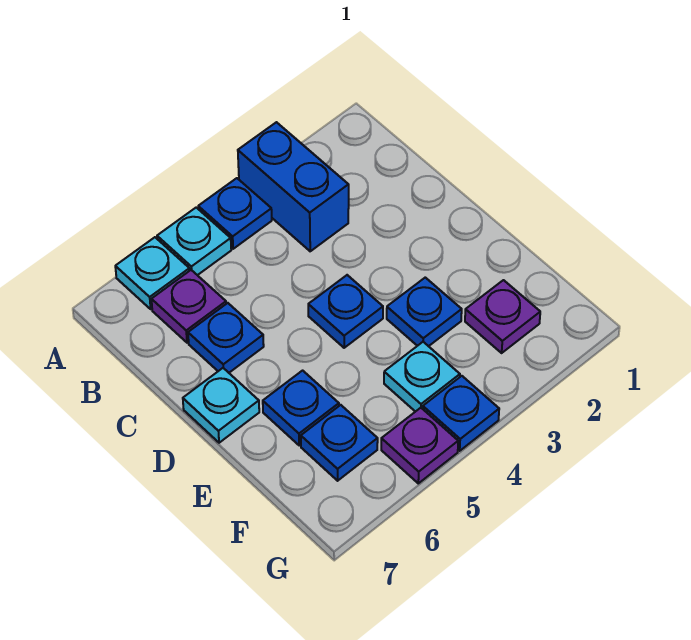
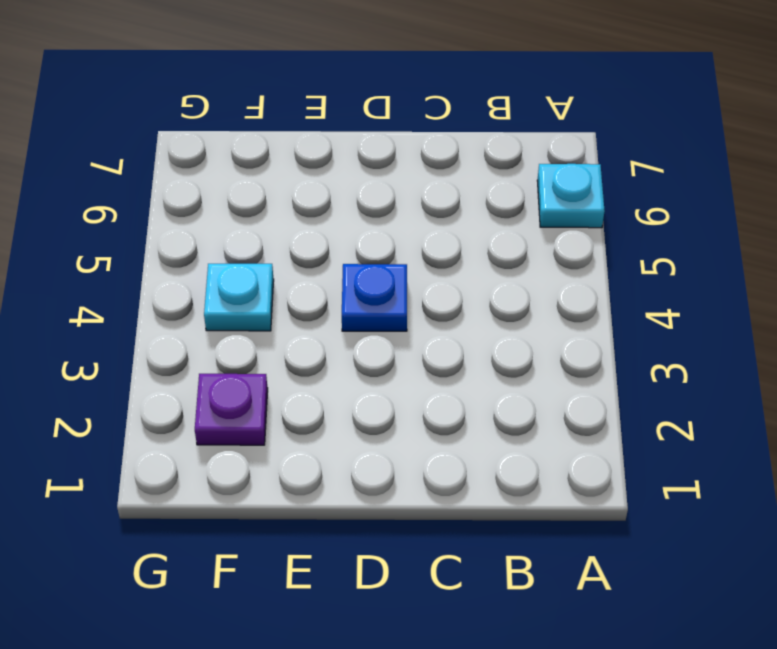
none -> blue 1x2 brick [238,122,349,251]
none -> blue 1x1 plate [198,178,272,249]
none -> cyan 1x1 plate [157,208,231,275]

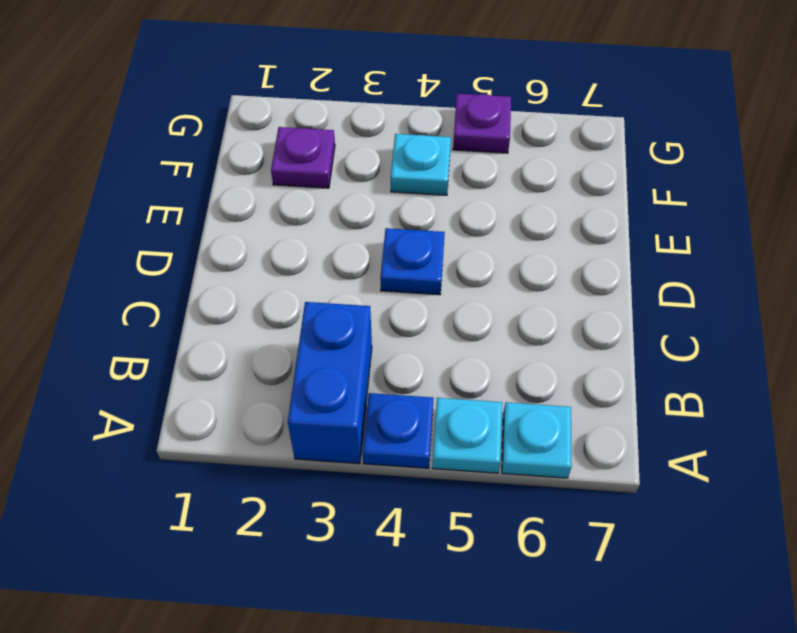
none -> purple 1x1 plate [151,270,226,343]
none -> blue 1x1 plate [188,303,264,373]
none -> cyan 1x1 plate [183,368,259,443]

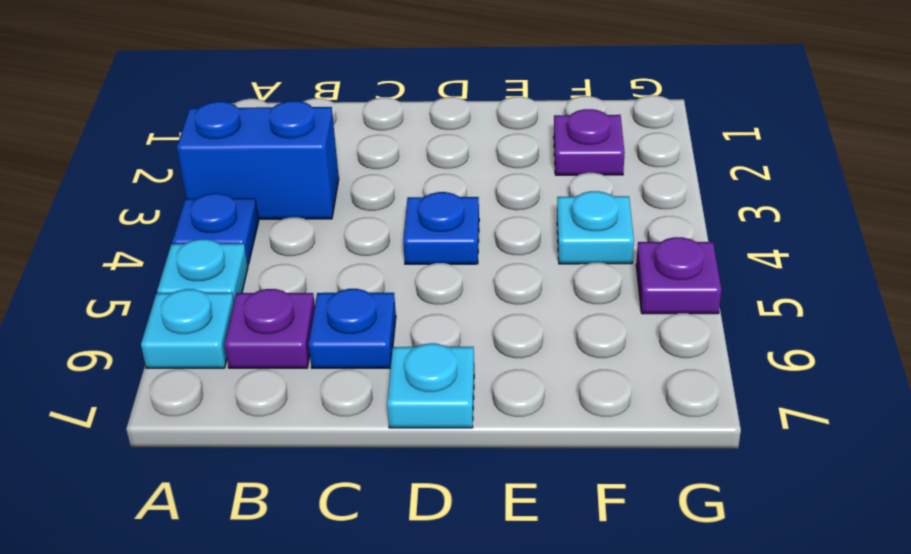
none -> blue 1x1 plate [387,278,462,346]
none -> blue 1x1 plate [263,371,339,445]
none -> blue 1x1 plate [301,405,378,481]

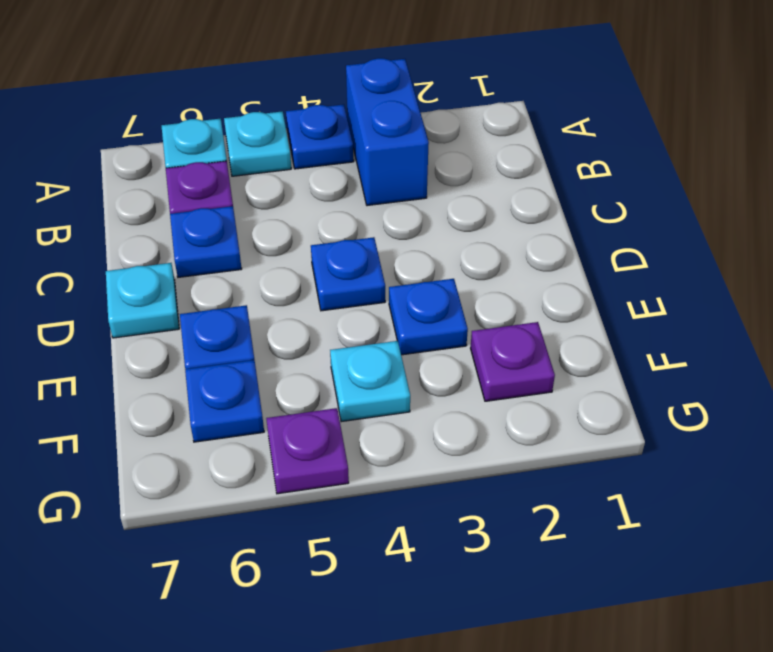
none -> blue 1x1 plate [423,376,499,451]

